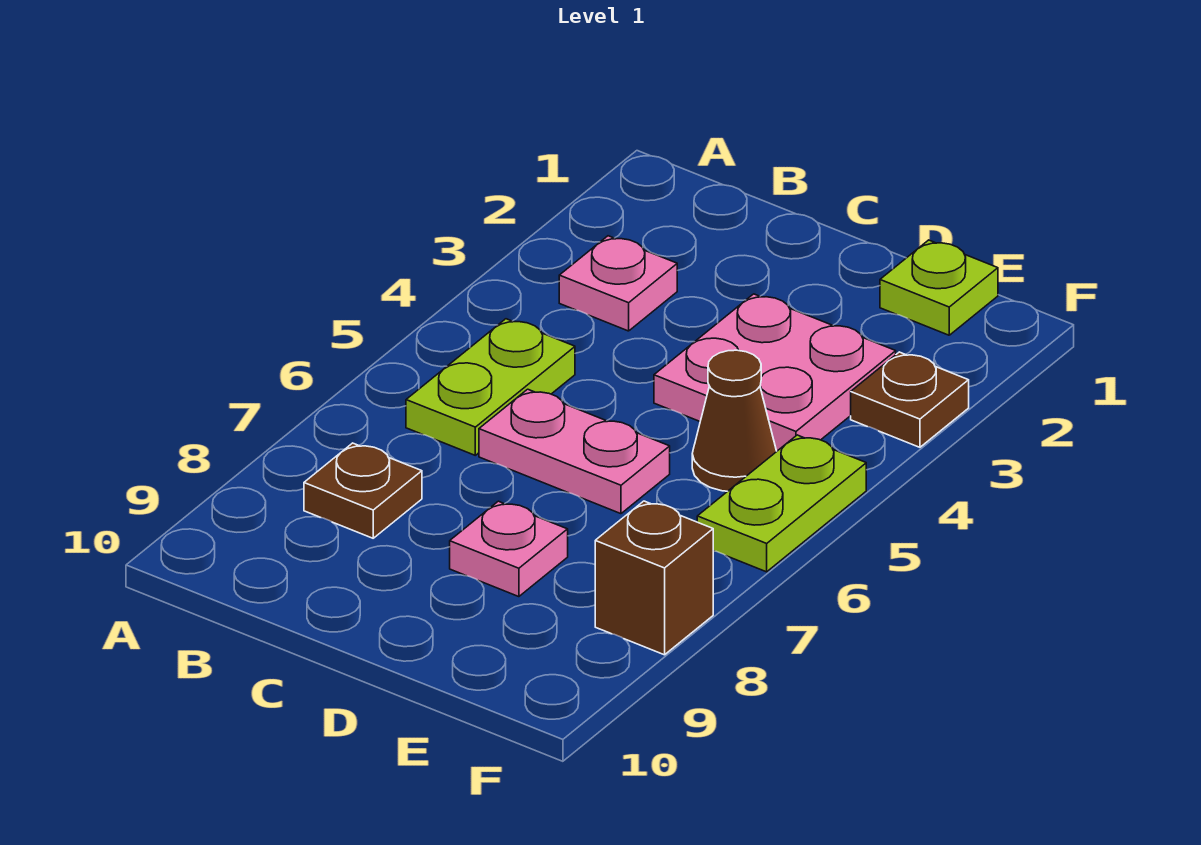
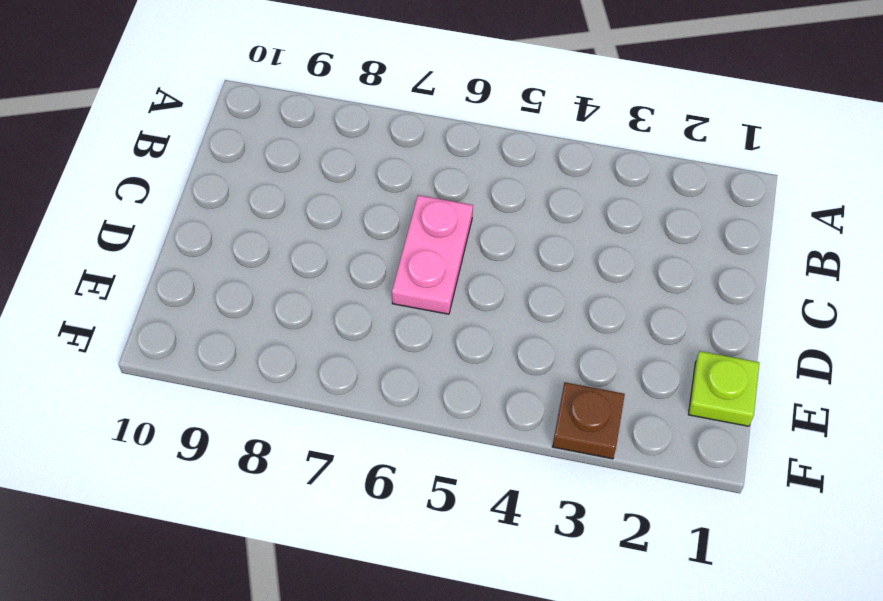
none -> pink 1x1 plate [559,236,677,331]
none -> lime 1x2 plate [406,319,575,455]

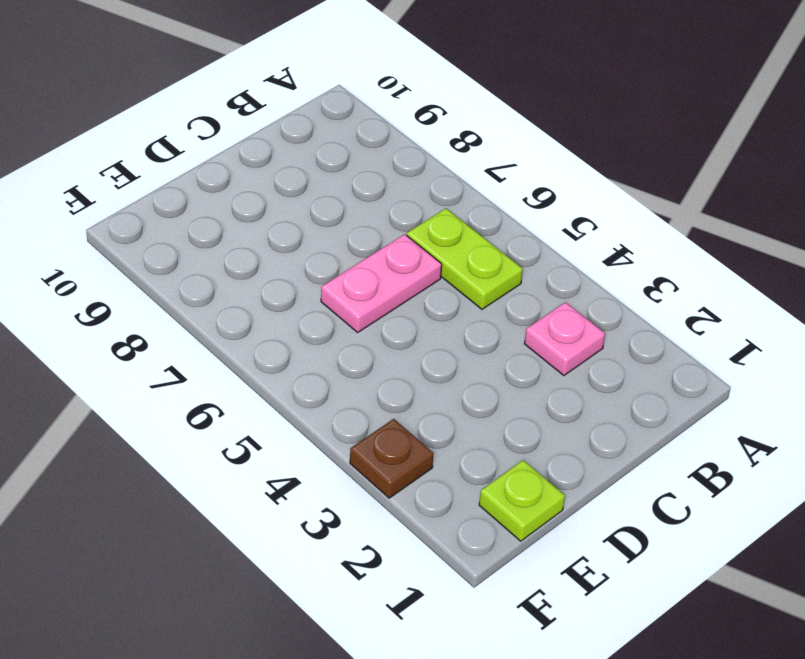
none -> brown 1x1 plate [304,443,422,538]
none -> pink 2x2 plate [654,294,896,451]

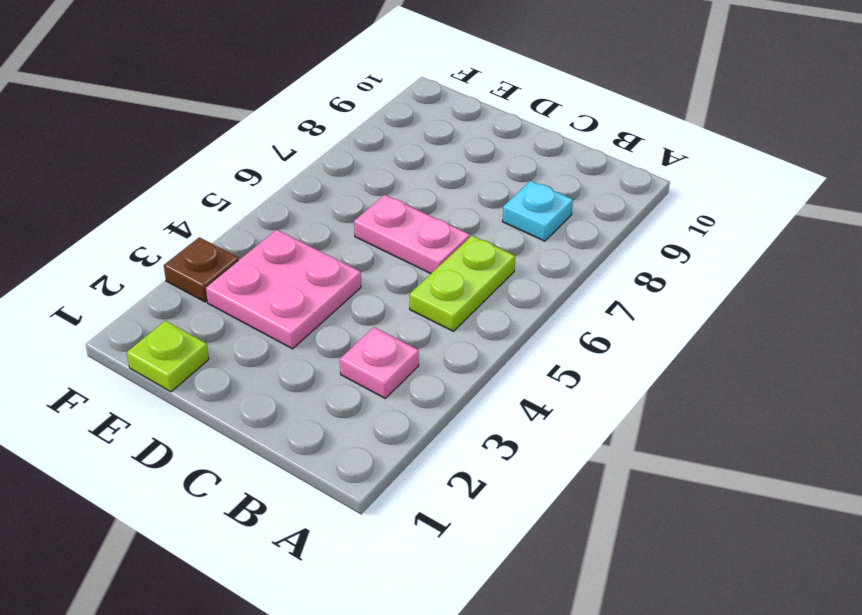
cyan 1x1 plate [502,181,573,241] -> brown 1x1 plate [304,443,422,538]
none -> pink 1x1 plate [450,501,568,597]
none -> brown 1x1 cone [692,350,777,491]

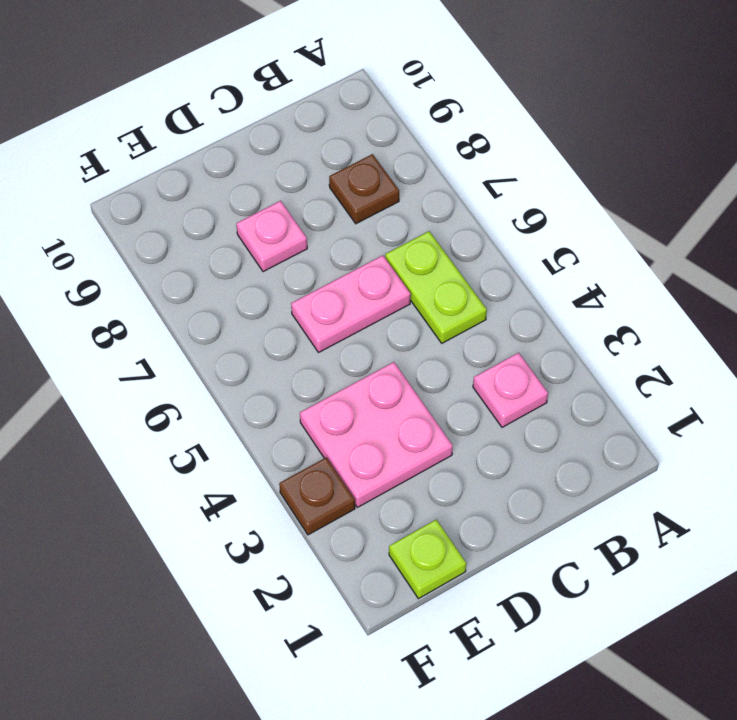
none -> brown 1x1 cone [692,350,777,491]
none -> lime 1x2 plate [697,435,866,572]

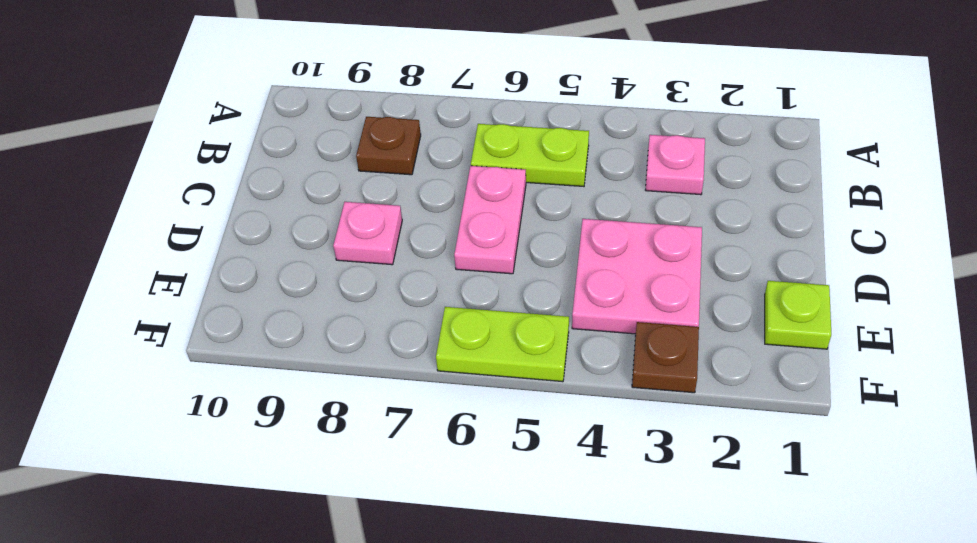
none -> brown 1x1 cone [692,350,777,491]
none -> brown 1x1 brick [595,501,713,655]

